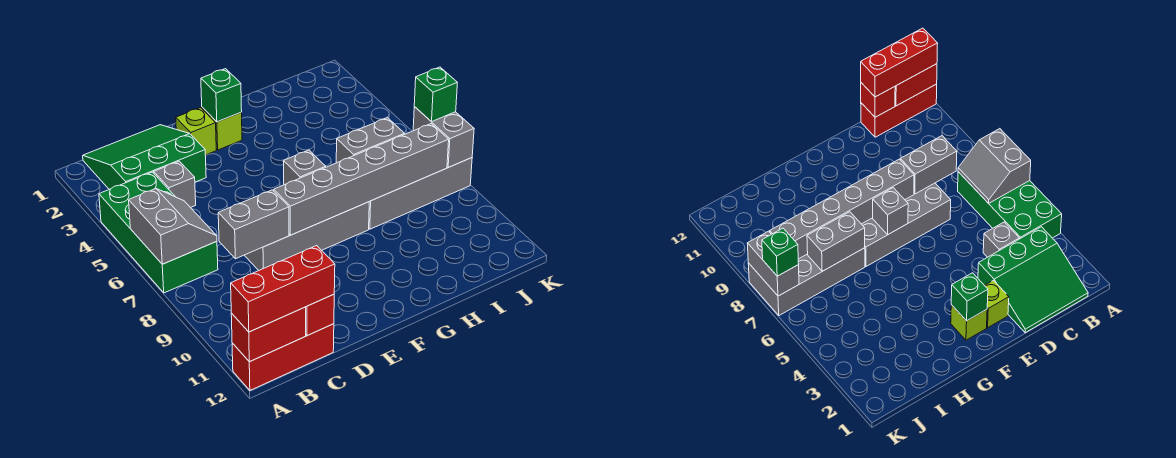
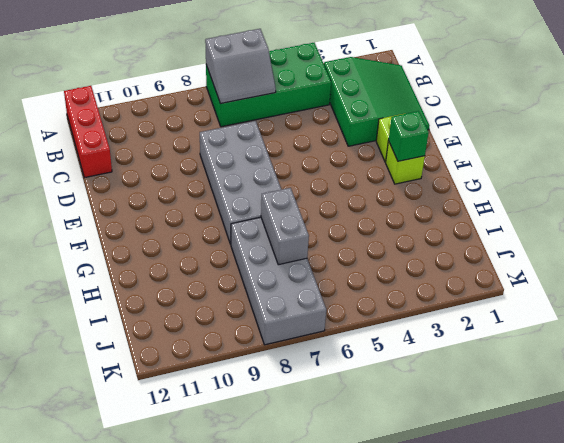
none -> grey 1x1 brick [154,161,196,208]
none -> red 1x2 brick [231,307,306,362]
none -> grey 1x2 brick [218,190,289,259]

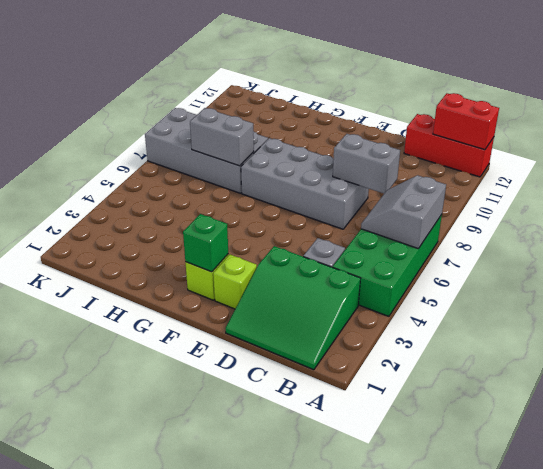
none -> red 1x1 brick [306,294,334,336]
none -> grey 1x6 brick [274,124,449,235]
none -> grey 1x1 brick [283,150,326,185]

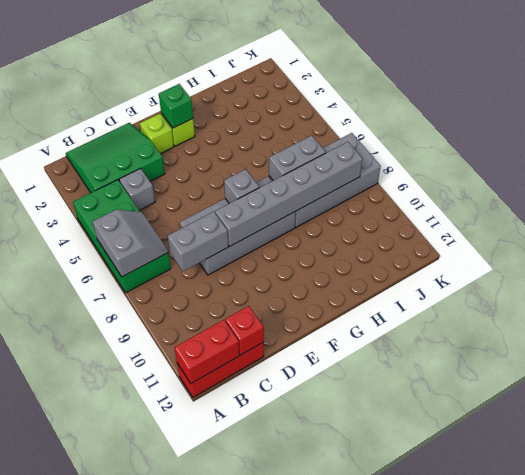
none -> grey 1x2 brick [413,107,474,167]
none -> red 1x3 brick [231,246,335,332]
none -> green 1x1 brick [414,67,457,122]

